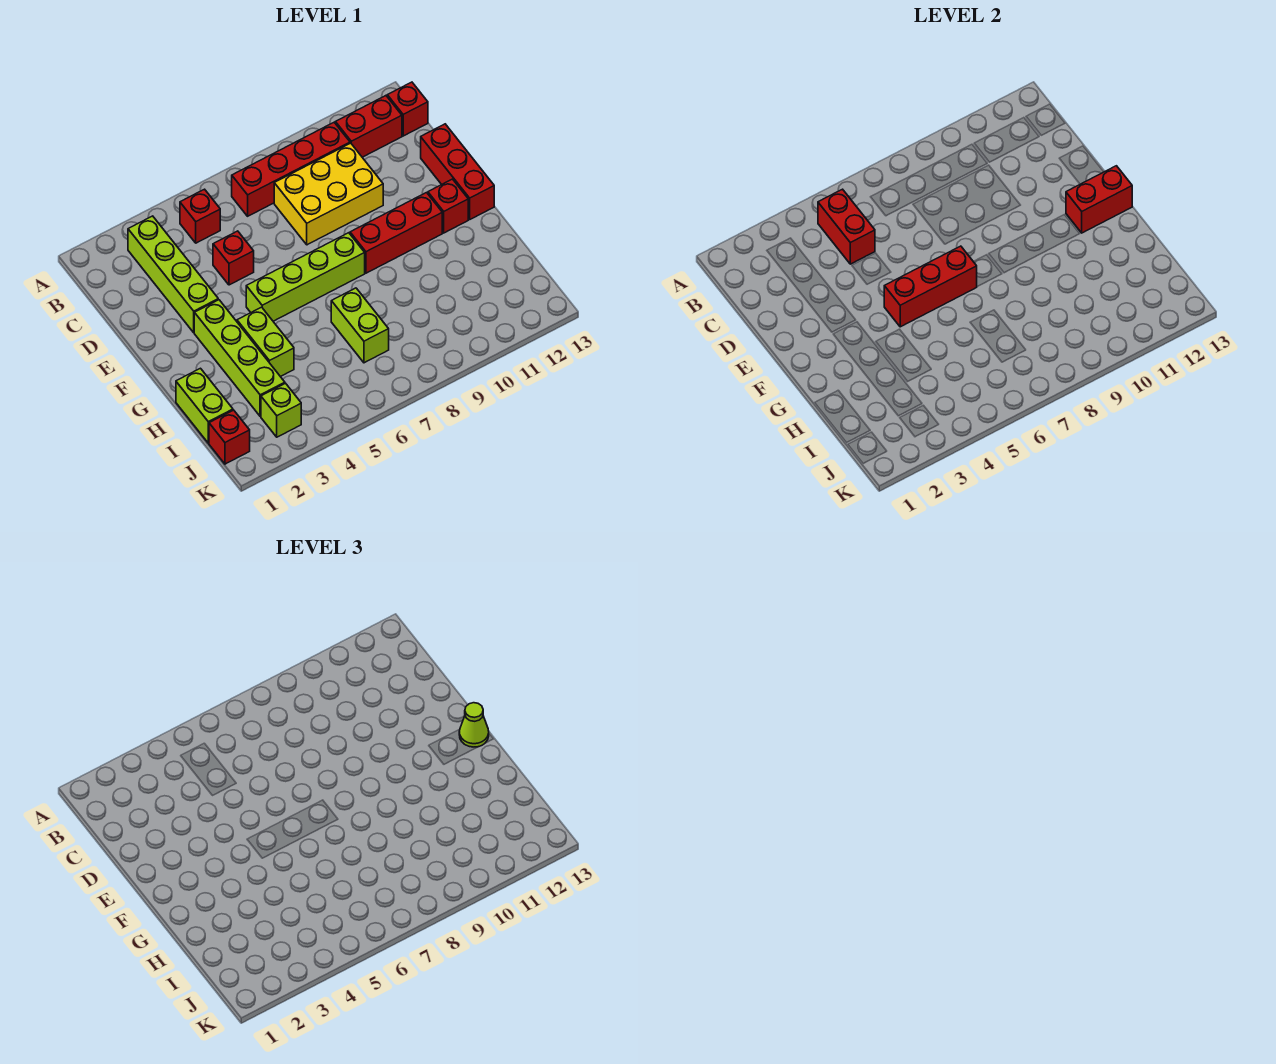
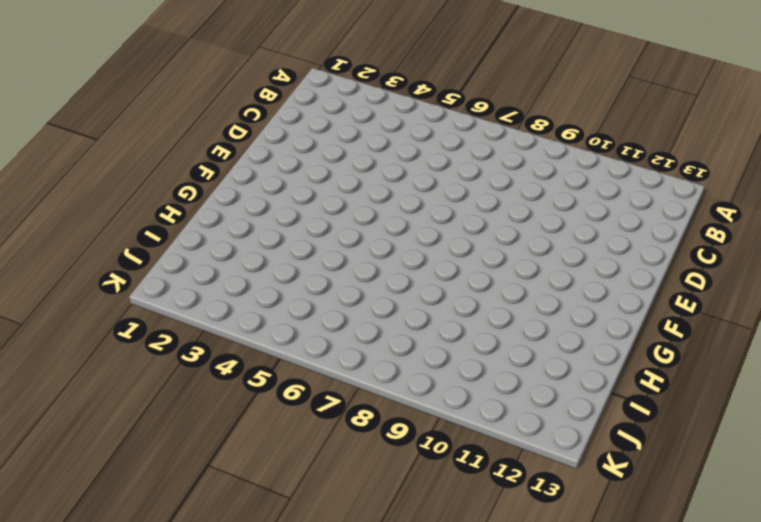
none -> lime 1x4 brick [128,216,218,333]
none -> red 1x1 brick [180,189,220,243]
none -> red 1x4 brick [232,123,350,216]

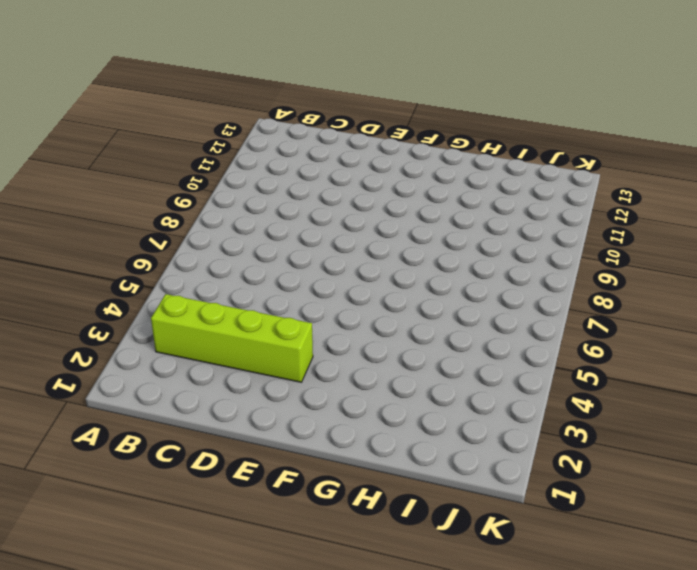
none -> red 1x1 brick [180,189,220,243]
none -> red 1x4 brick [232,123,350,216]
none -> red 1x2 brick [335,96,402,157]

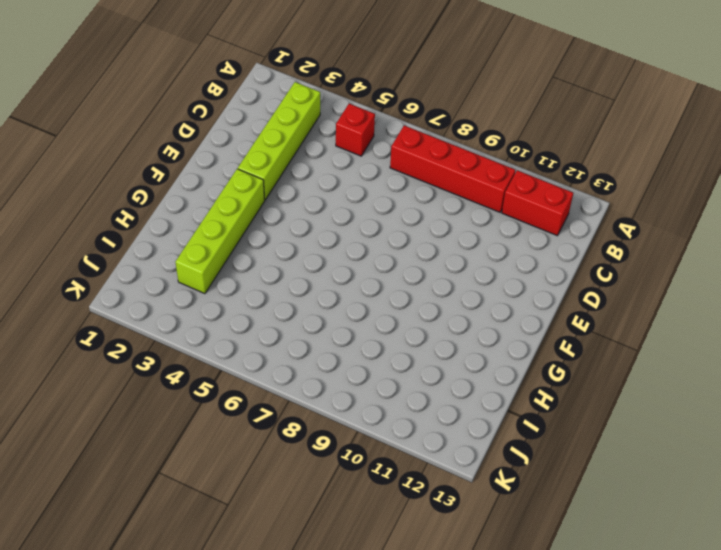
none -> red 1x1 brick [387,82,428,136]
none -> yellow 2x3 brick [274,143,383,245]
none -> red 1x1 brick [213,231,254,285]

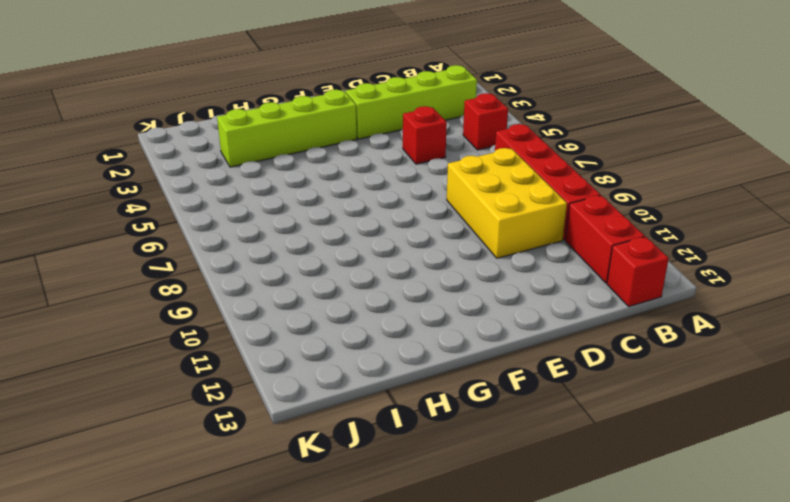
none -> red 1x3 brick [421,124,494,219]
none -> lime 1x4 brick [246,233,365,321]
none -> red 1x3 brick [350,193,442,273]

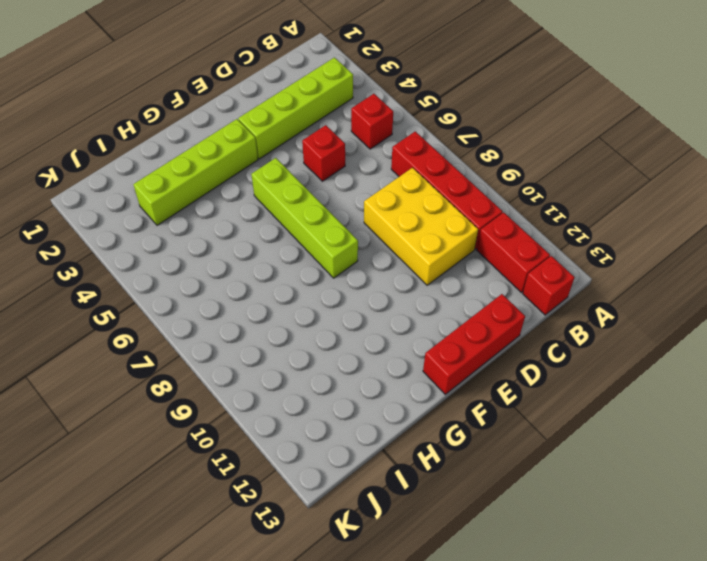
none -> red 1x3 brick [350,193,442,273]
none -> red 1x1 brick [428,179,468,233]
none -> lime 1x2 brick [237,307,294,377]

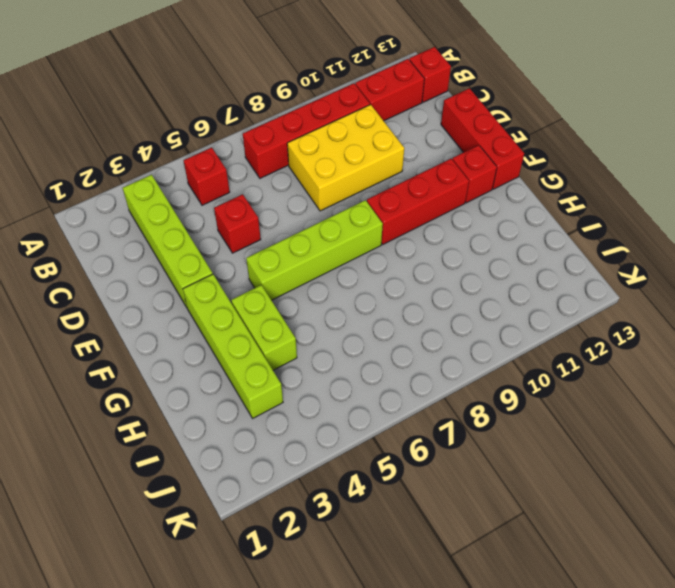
none -> lime 1x2 brick [176,368,233,443]
none -> lime 1x2 brick [331,288,389,363]
none -> red 1x1 brick [209,410,250,464]

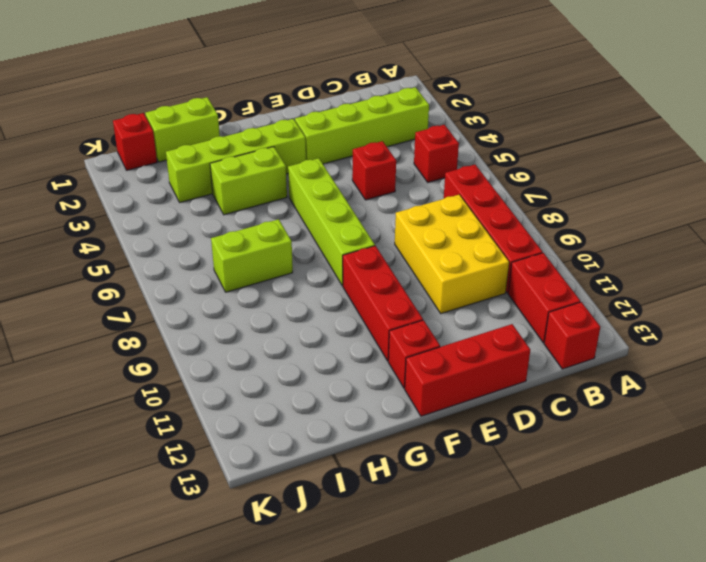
none -> lime 1x1 brick [261,383,301,437]
none -> red 1x2 brick [818,189,875,264]
none -> red 1x3 brick [884,246,977,327]

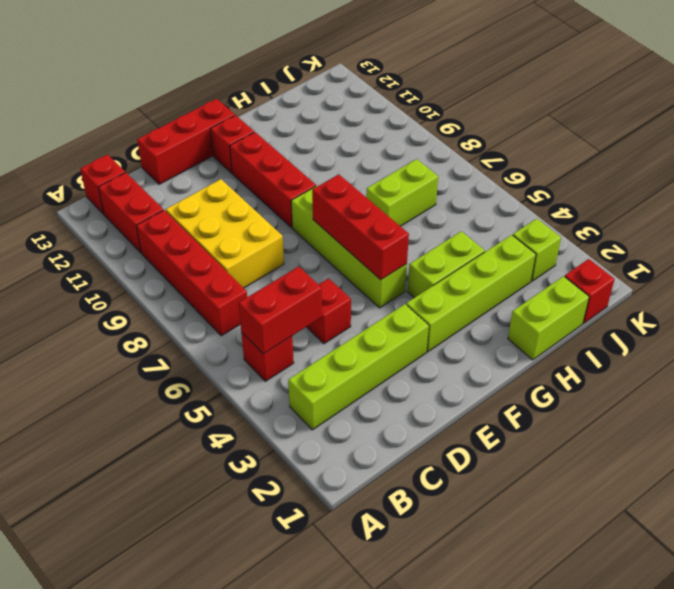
none -> red 1x2 brick [1066,166,1132,233]
none -> lime 1x1 cone [459,703,489,747]

